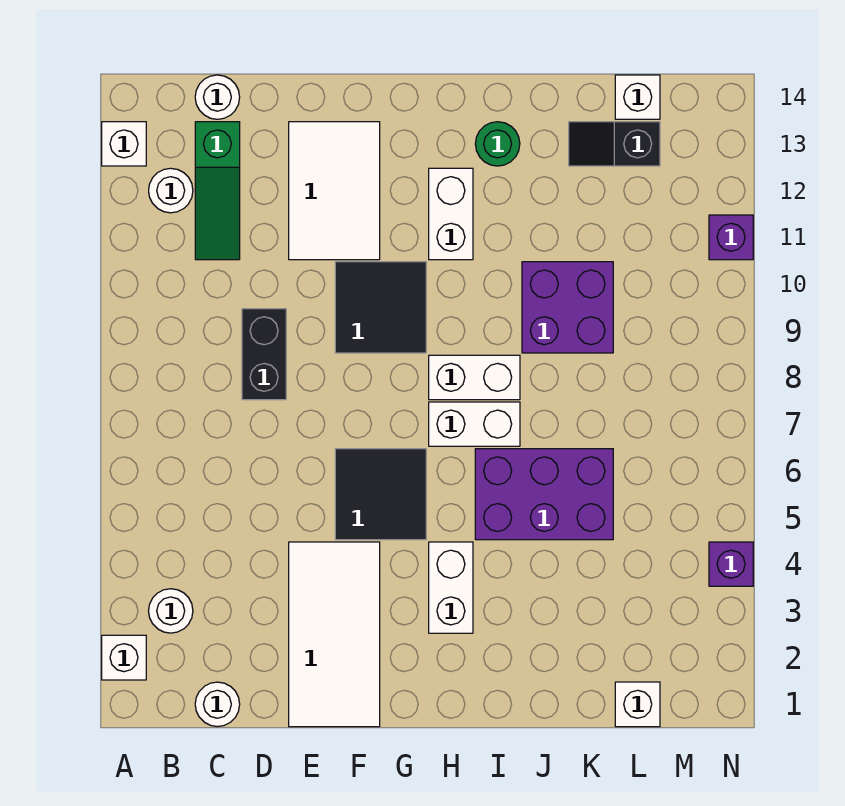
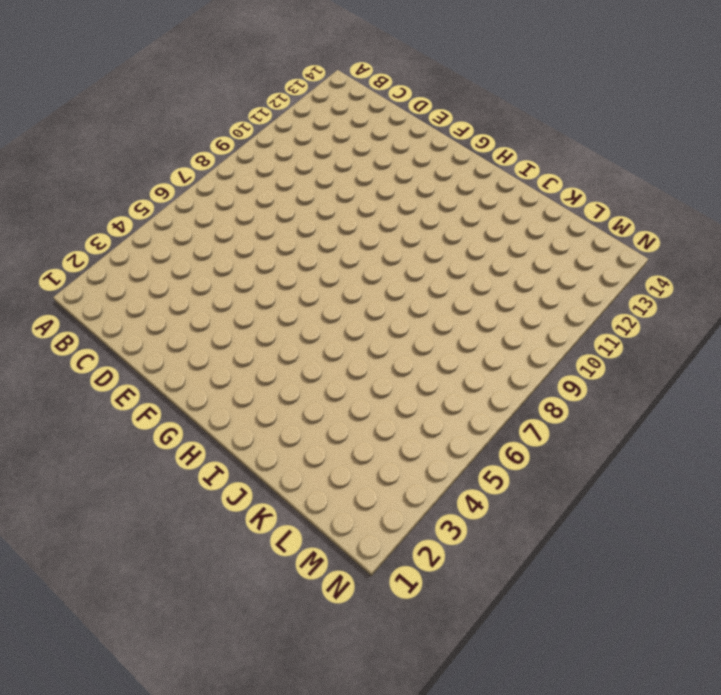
none -> white 1x1 brick [102,635,146,680]
none -> white 1x1 brick [102,122,146,166]
none -> white 1x1 round brick [149,589,193,633]

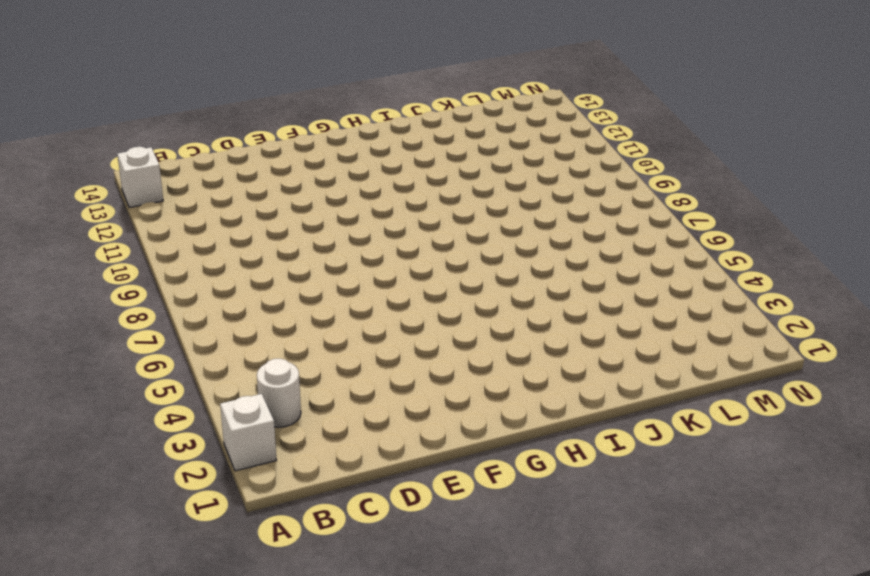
none -> white 1x1 round brick [149,168,193,213]
none -> white 1x1 round brick [195,682,240,727]
none -> green 1x3 slope [195,122,240,260]

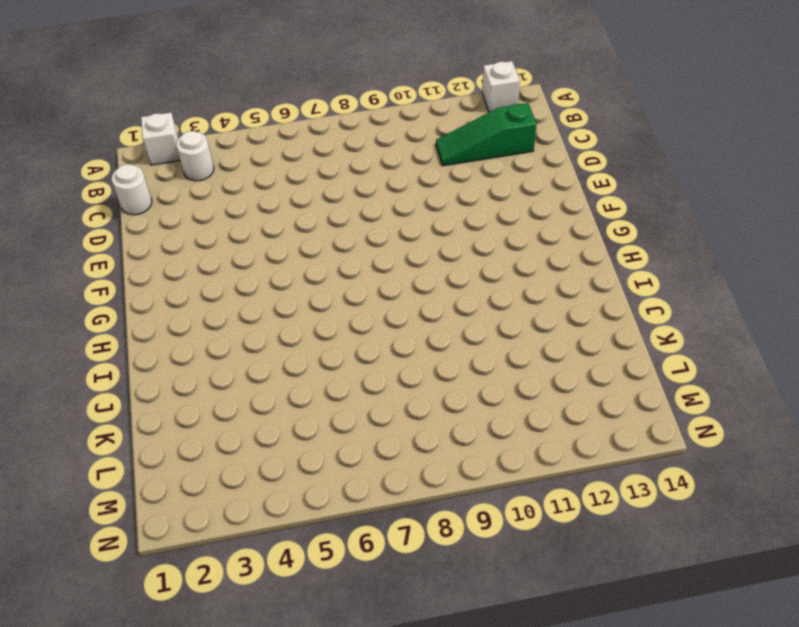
none -> white 1x1 round brick [149,168,193,213]
none -> white 1x1 round brick [195,75,240,119]
none -> black 1x2 brick [242,309,286,400]

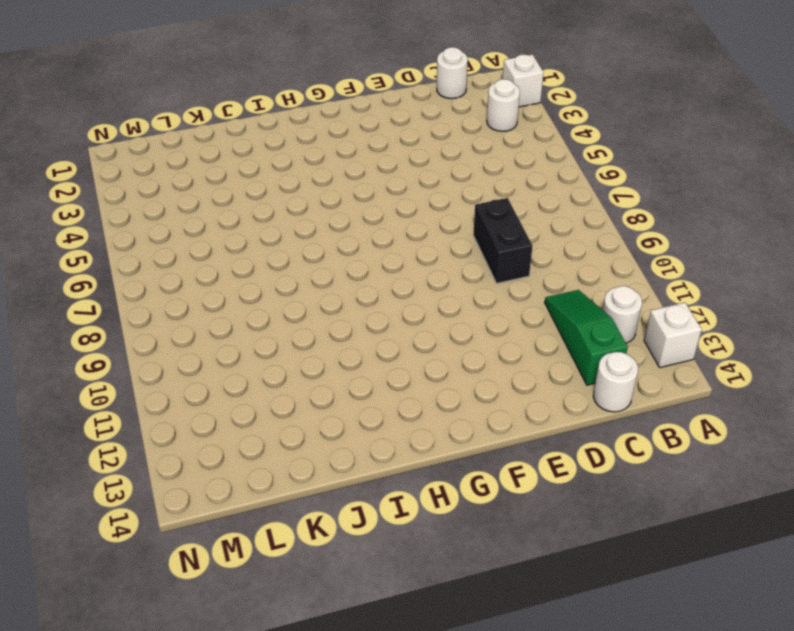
none -> white 2x4 tile [289,542,380,727]
none -> white 2x3 tile [289,122,380,260]
none -> black 2x2 tile [335,449,426,540]

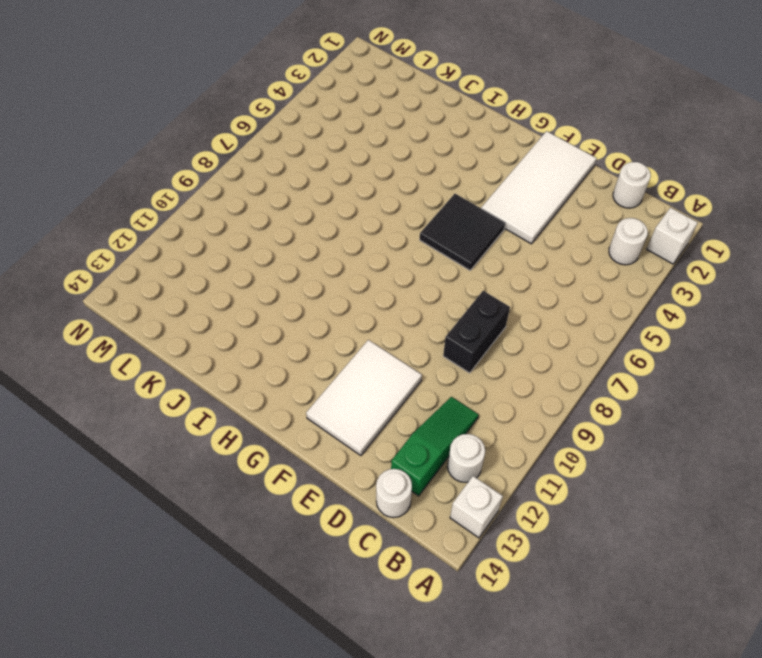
none -> black 2x2 tile [335,262,426,353]
none -> white 1x2 brick [429,542,473,633]
none -> white 1x2 brick [429,402,520,446]

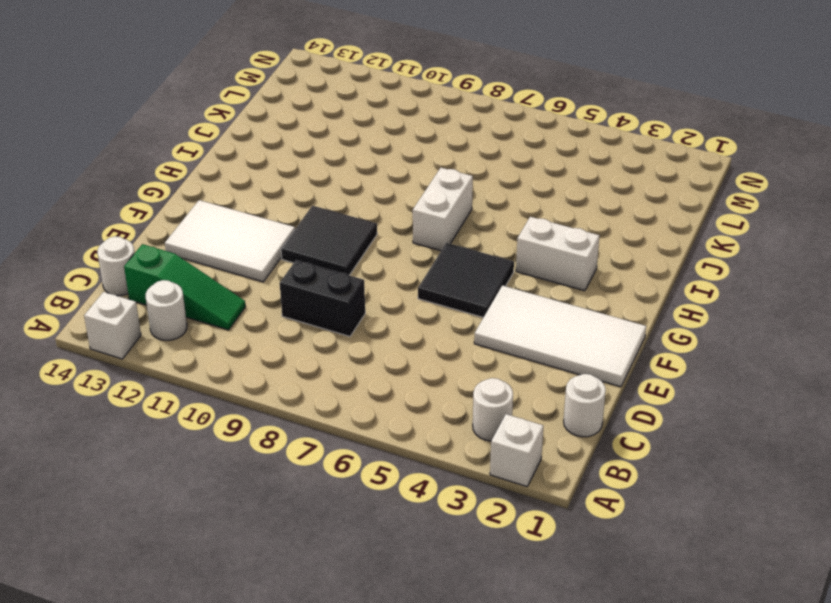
none -> white 1x2 brick [429,355,520,400]
none -> white 1x2 brick [429,168,473,260]
none -> purple 2x3 brick [475,449,613,540]

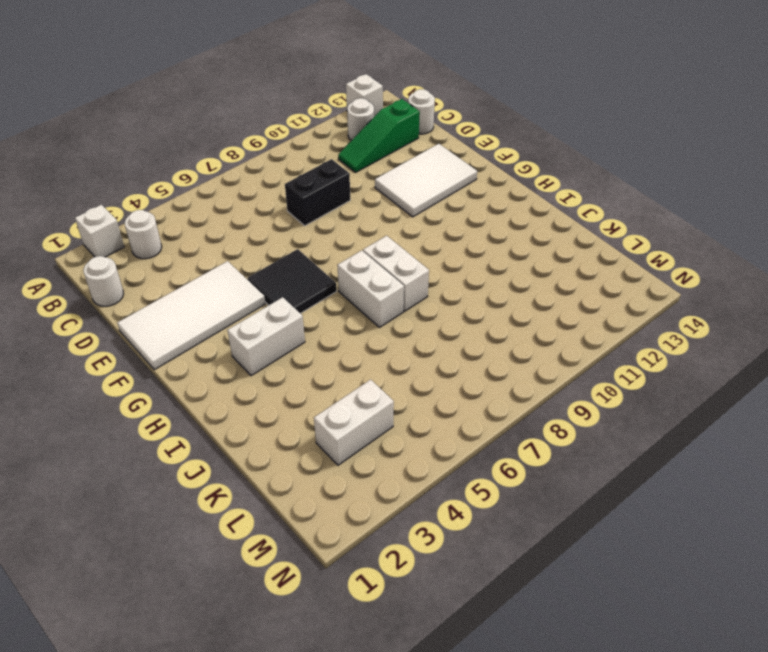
white 1x2 brick [314,380,394,465] -> white 1x2 brick moved to [429,168,473,260]
none -> black 2x2 tile [335,262,426,353]
none -> purple 2x3 brick [475,449,613,540]
none -> green 1x1 round brick [475,122,520,166]

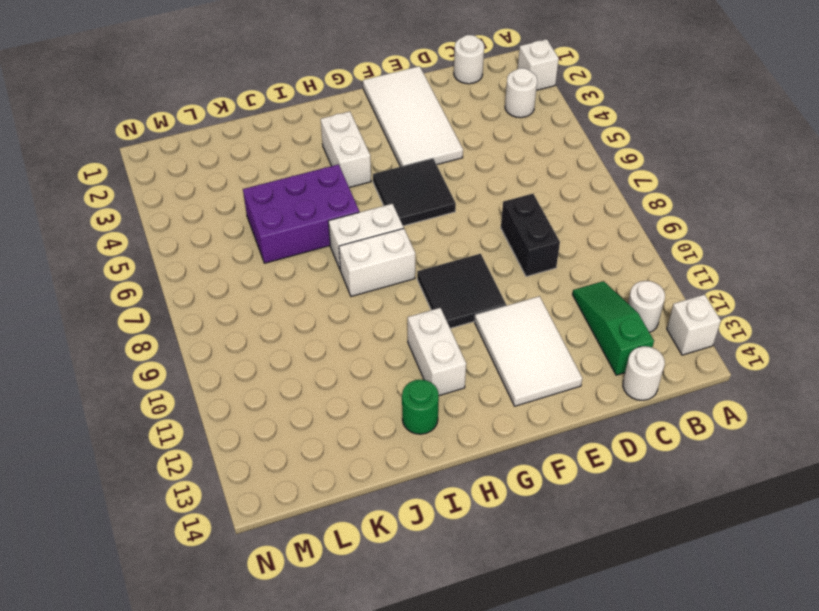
none -> purple 2x2 brick [522,262,613,353]
none -> black 1x2 slope [569,122,660,166]
none -> white 1x1 brick [615,682,660,727]

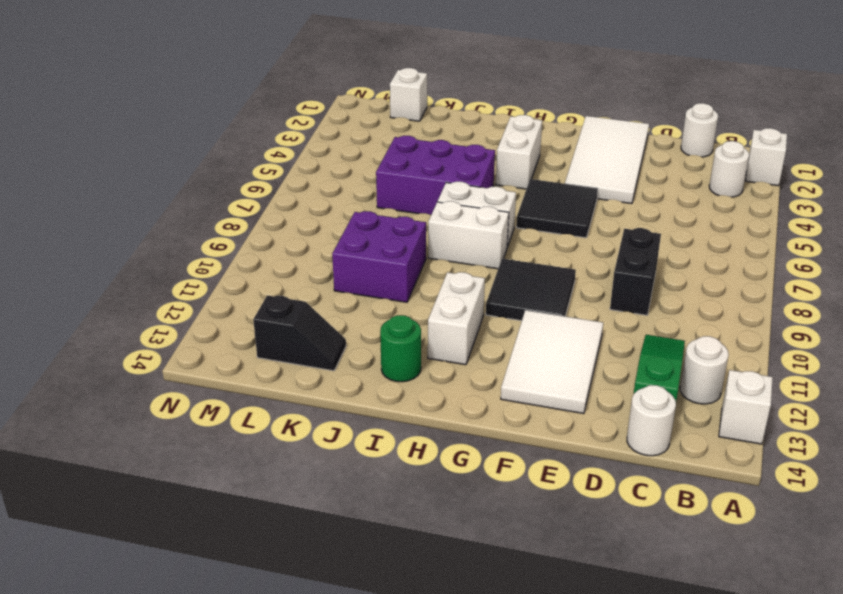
none -> white 1x1 brick [615,75,660,119]
none -> purple 1x1 brick [709,542,753,586]
none -> purple 1x1 brick [709,215,753,260]

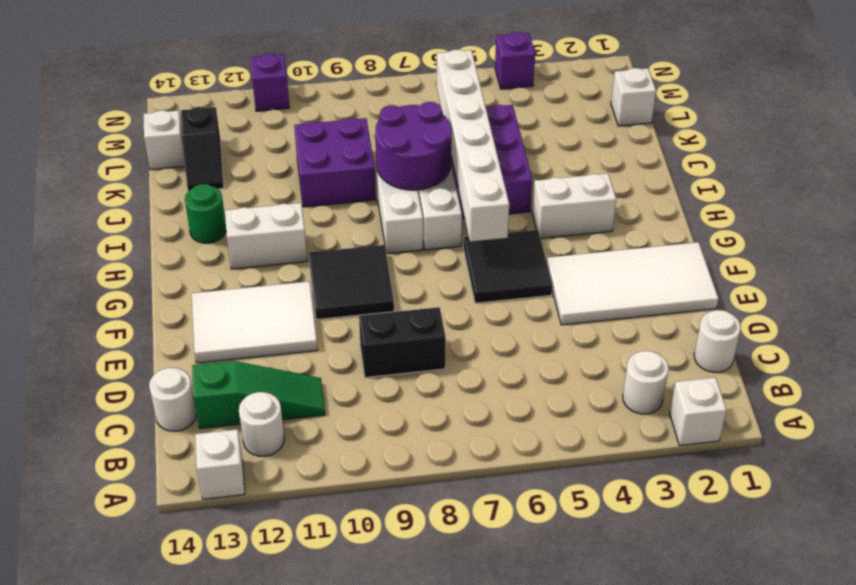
white 1x6 brick [437,50,509,242] -> none
purple 2x2 round brick [375,102,452,190] -> none

